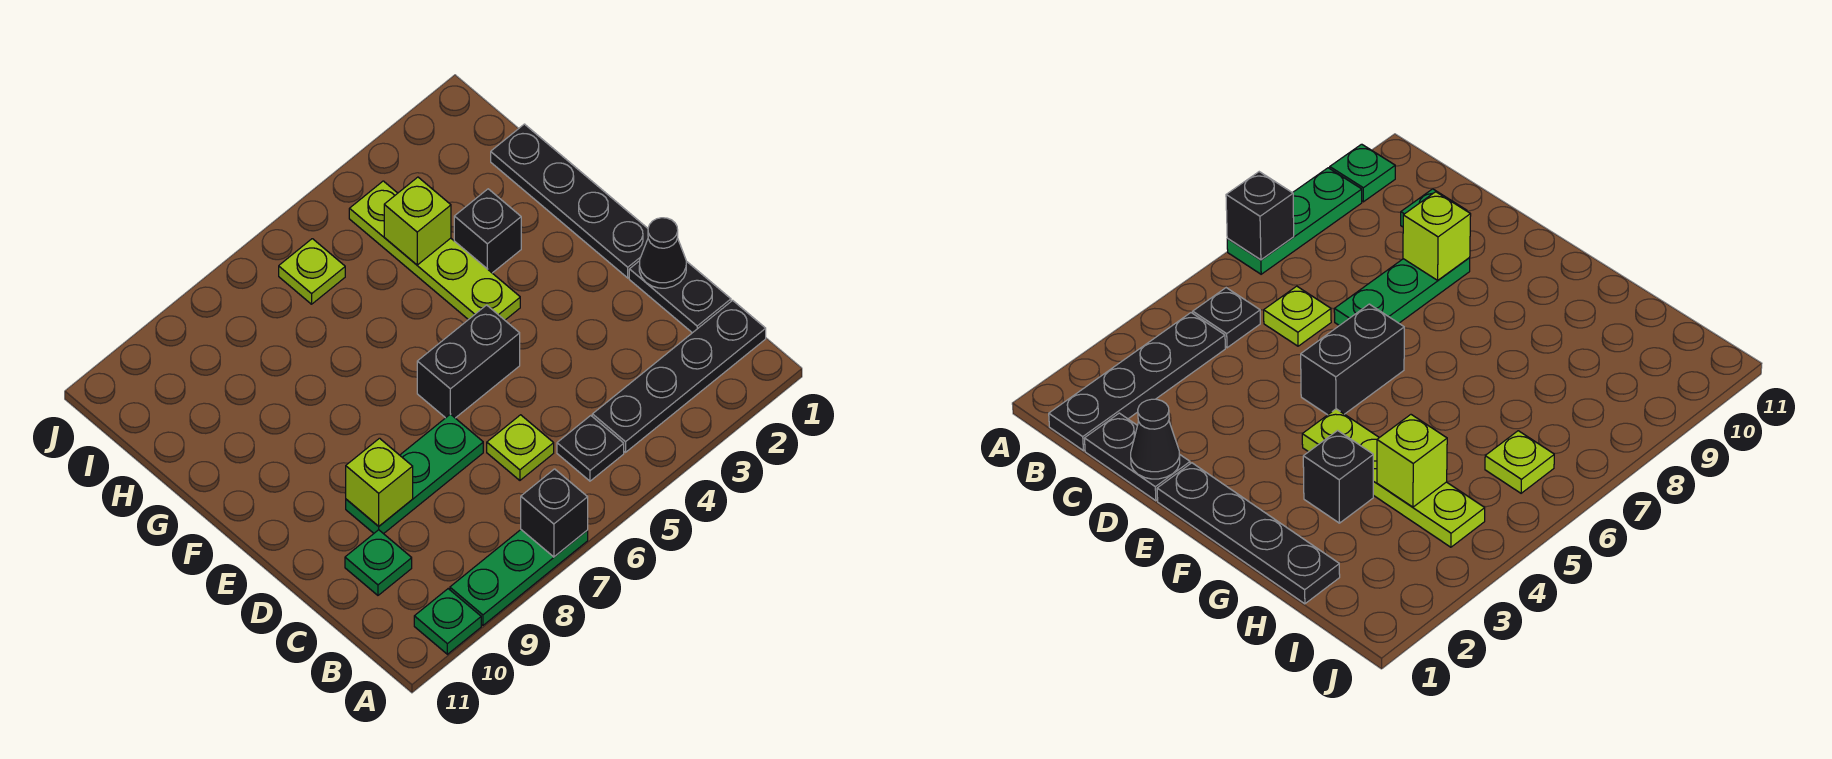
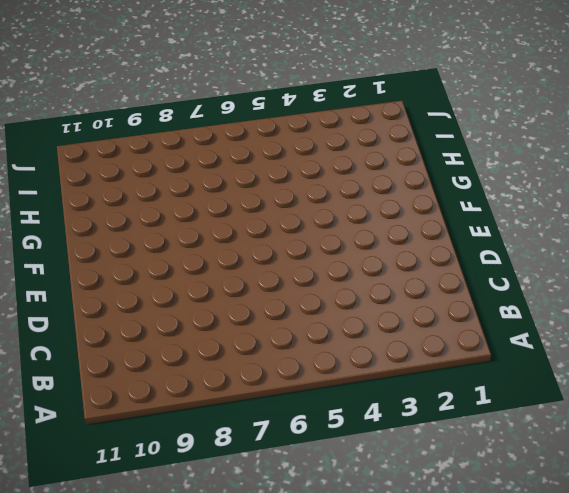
none -> green 1x3 plate [450,530,588,625]
none -> green 1x1 plate [414,589,481,654]
none -> black 1x4 plate [592,300,766,452]

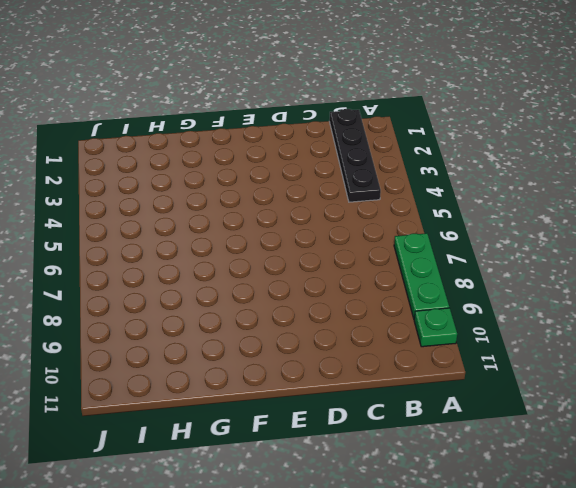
none -> black 1x1 plate [557,416,624,481]
none -> black 1x2 plate [629,261,731,333]
none -> lime 1x1 plate [487,415,554,480]

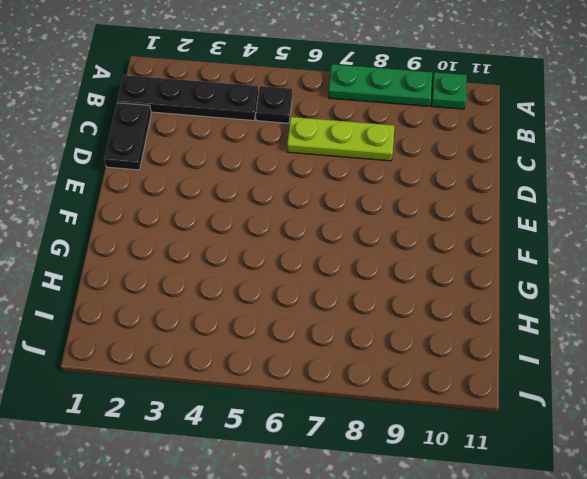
lime 1x3 plate [287,117,394,161] -> lime 1x1 plate [487,415,554,480]
none -> green 1x1 plate [345,530,412,595]
none -> green 1x3 plate [346,414,483,534]
none -> black 1x4 plate [491,124,648,278]

